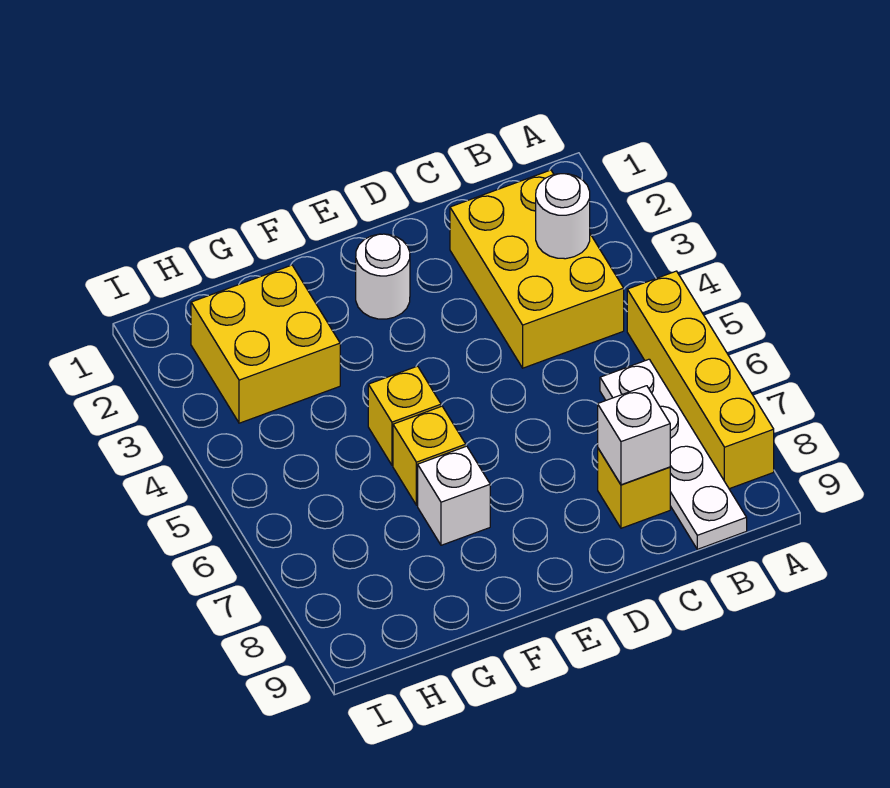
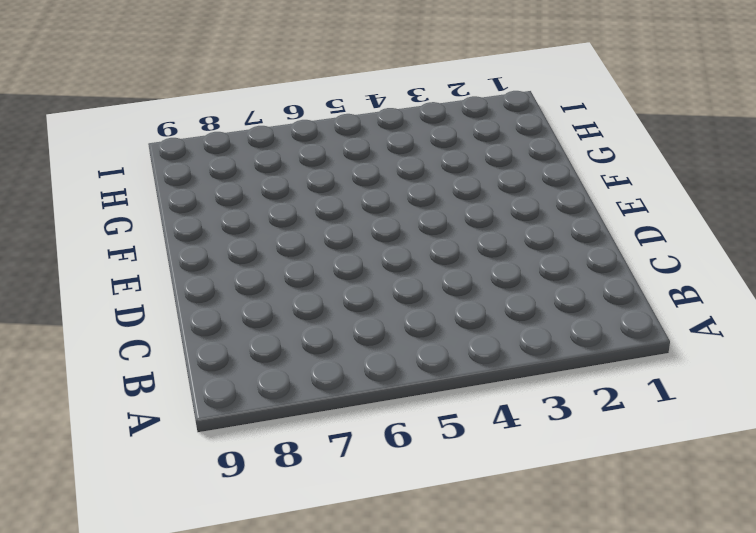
none -> yellow 1x4 brick [627,271,774,489]
none -> yellow 2x3 brick [450,170,624,368]

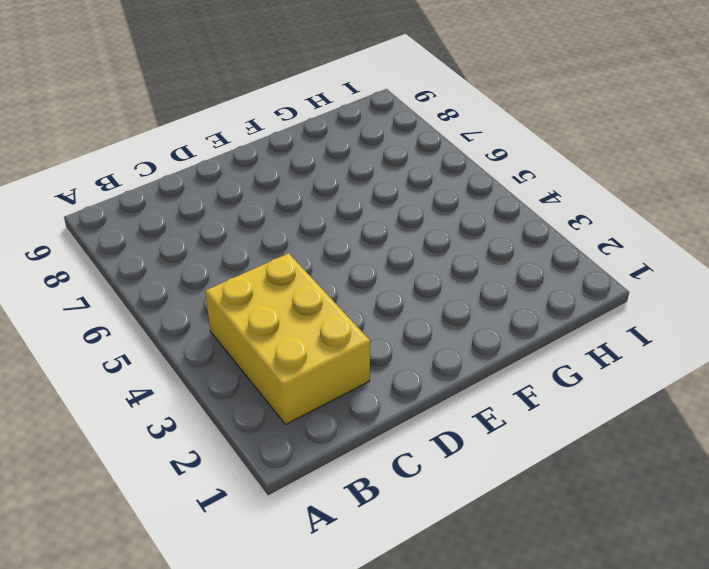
none -> yellow 1x4 brick [627,271,774,489]
none -> white 1x4 plate [600,359,747,549]

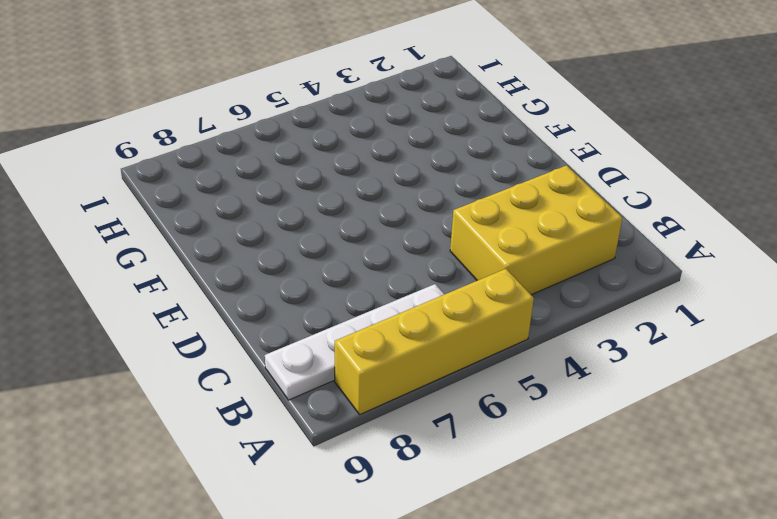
none -> yellow 1x1 brick [598,449,670,528]
none -> white 1x1 round brick [356,234,410,319]

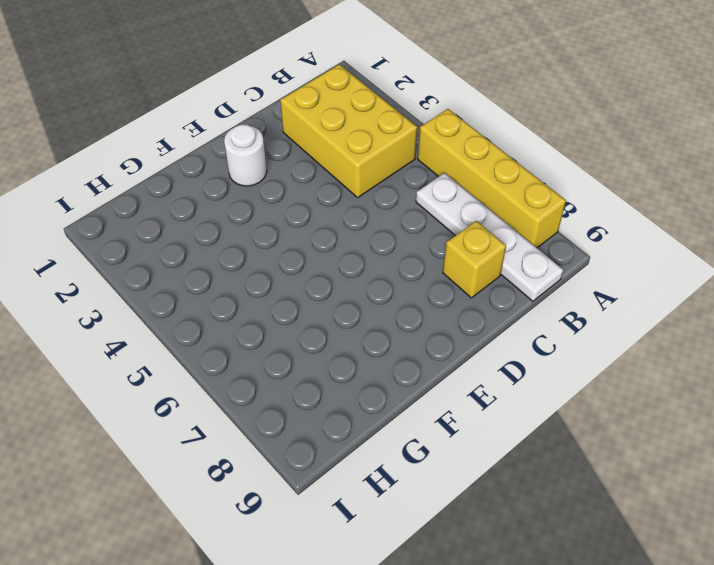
none -> yellow 1x1 brick [368,366,441,465]
none -> yellow 1x1 brick [393,406,466,505]

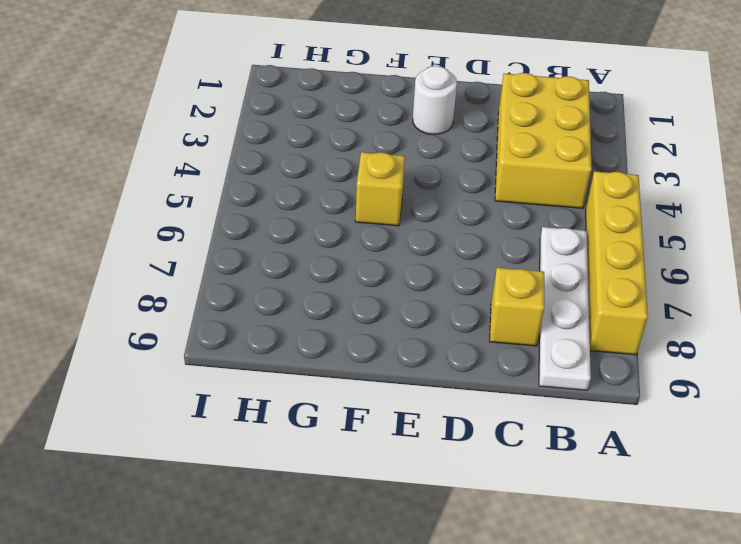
none -> yellow 1x1 brick [393,406,466,505]
none -> white 1x1 brick [418,446,490,545]

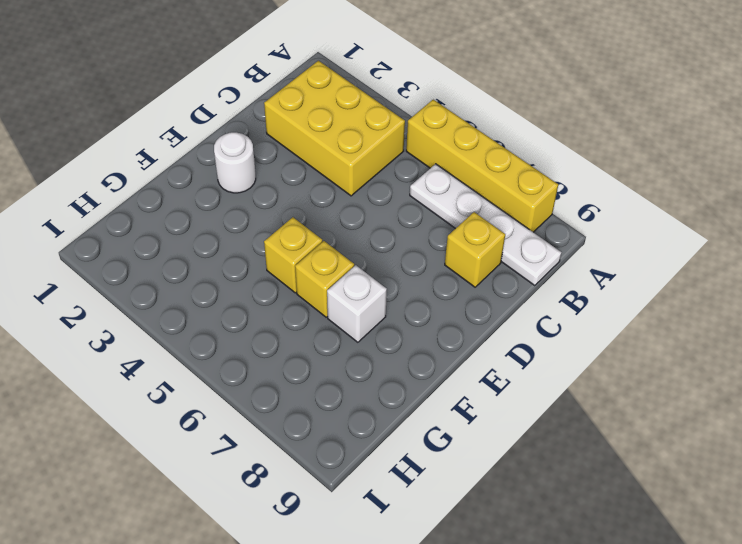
none -> yellow 2x2 brick [191,265,340,423]
none -> white 1x1 round brick [536,174,590,259]

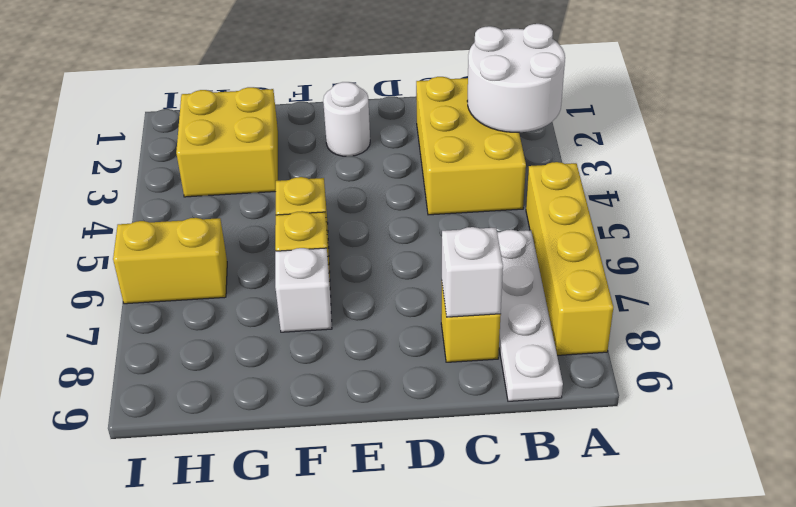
white 2x2 round brick [467,24,565,132] -> white 1x1 round brick [536,174,590,259]
yellow 1x2 brick [113,218,227,304] -> none

